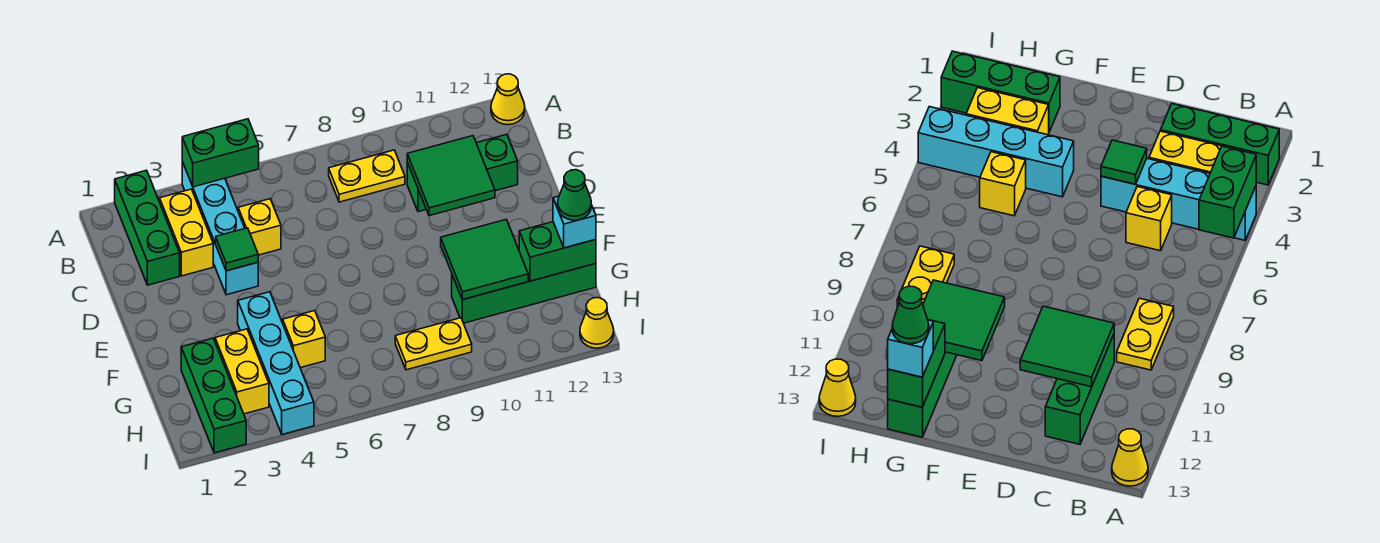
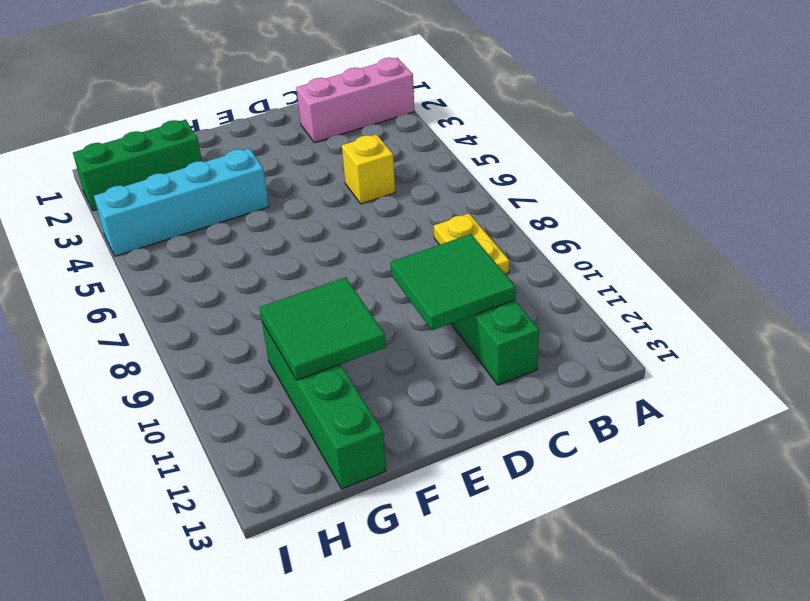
pink 1x3 brick [296,58,415,143] -> green 1x3 brick [115,170,180,285]
none -> cyan 1x4 brick [182,162,258,295]
none -> yellow 1x1 cone [491,74,525,125]
none -> yellow 1x2 brick [160,189,213,276]

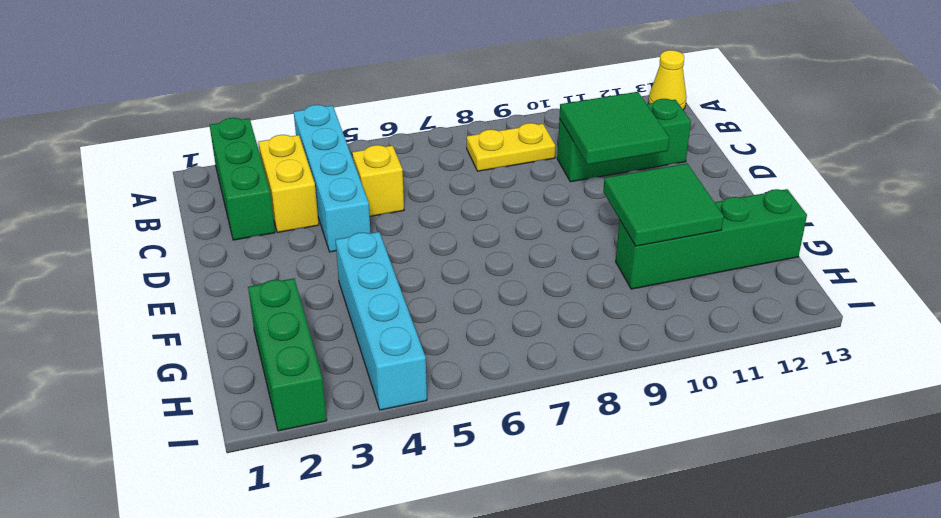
none -> yellow 1x2 brick [215,329,269,414]
none -> yellow 1x1 brick [283,311,325,368]
none -> yellow 1x2 plate [395,318,472,370]

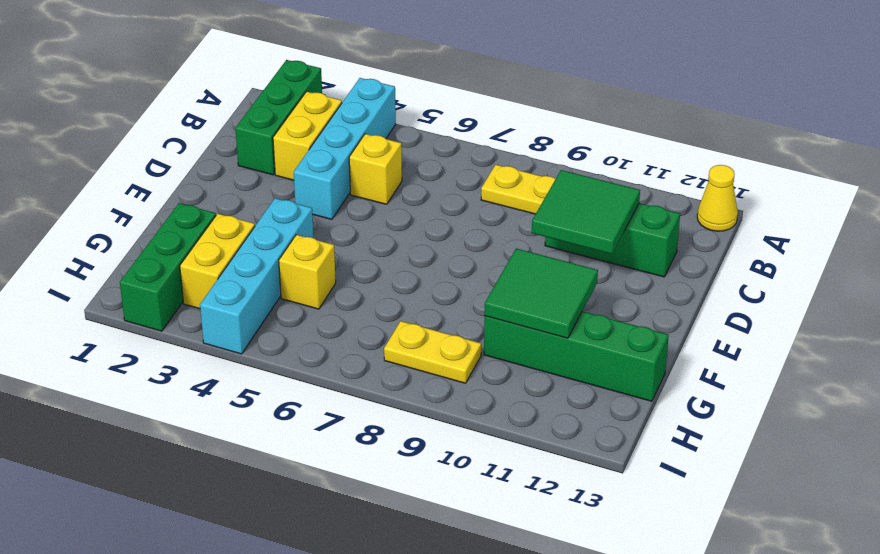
none -> yellow 1x1 cone [580,298,614,348]
none -> green 1x2 brick [182,119,259,187]
none -> green 1x1 tile [216,228,258,271]

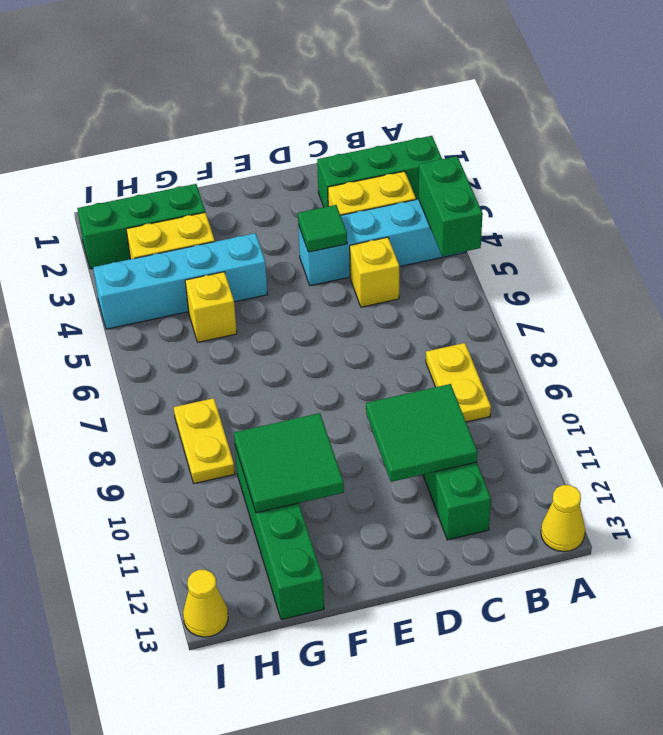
none -> green 1x2 brick [519,222,596,281]
none -> cyan 1x1 brick [553,196,596,248]
none -> green 1x1 cone [558,170,591,220]

